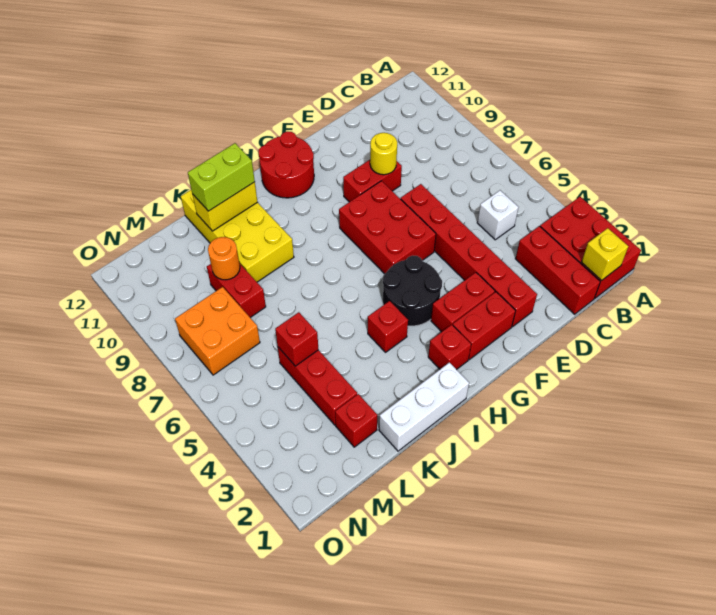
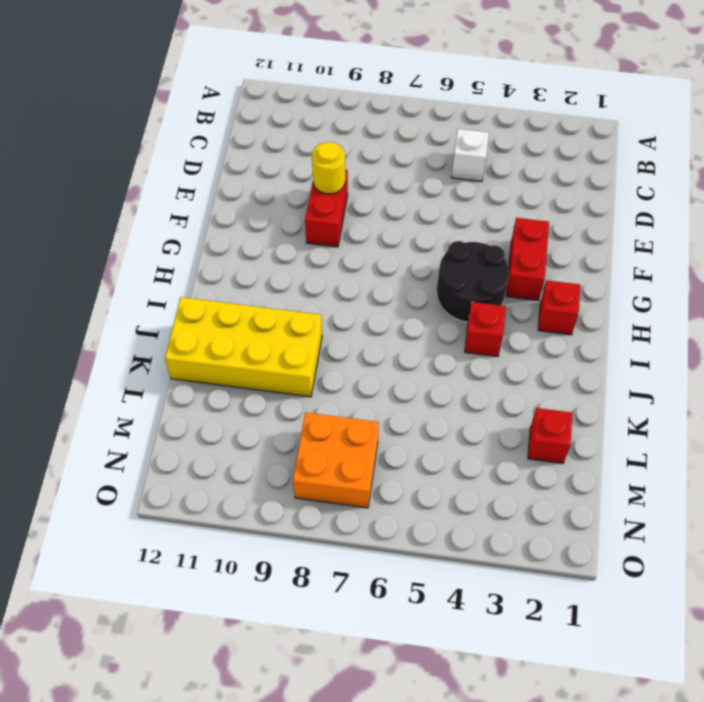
none -> red 2x3 brick [540,197,641,298]
none -> red 1x3 brick [515,226,600,314]
none -> red 1x6 brick [401,184,537,327]

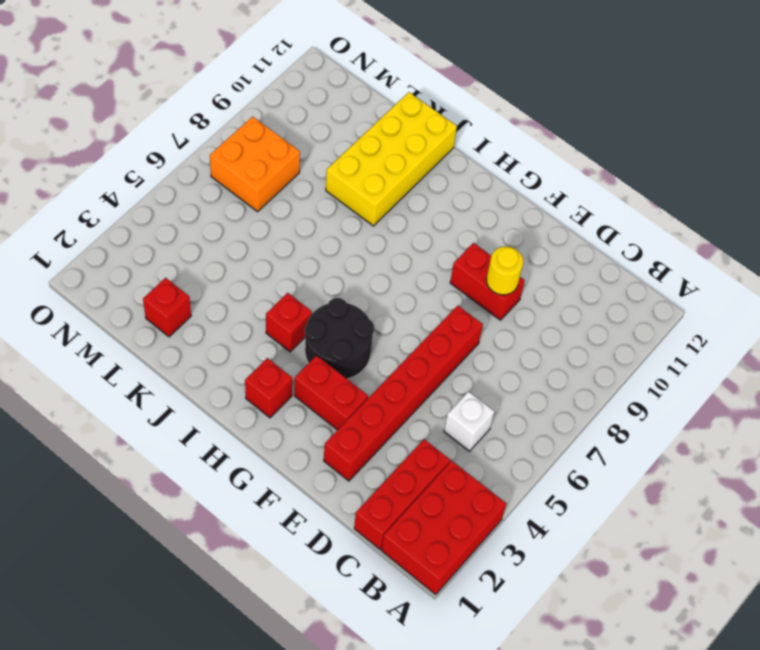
none -> red 1x2 brick [453,292,516,360]
none -> red 2x3 brick [339,181,436,274]
none -> red 2x2 round brick [258,131,314,198]

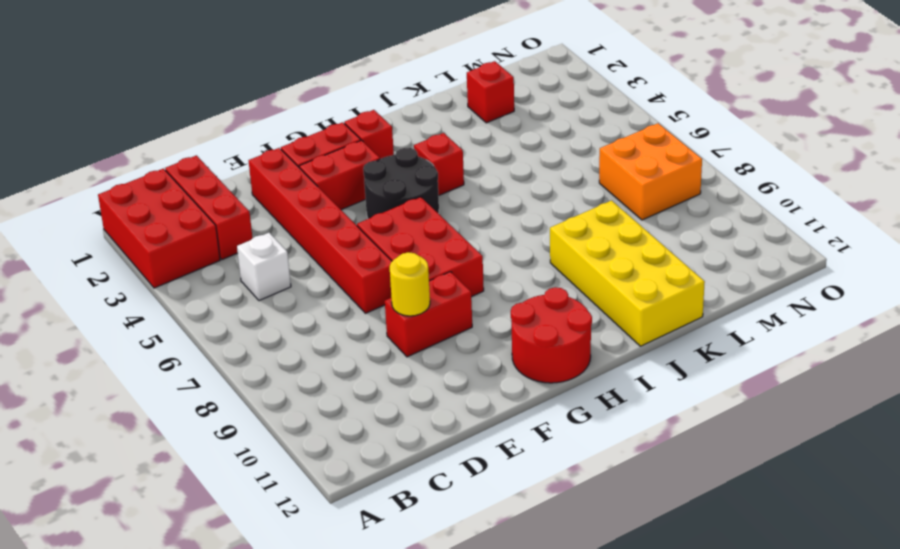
none -> white 1x3 brick [379,362,469,451]
none -> red 1x3 brick [278,347,357,425]
none -> red 1x2 brick [207,263,266,318]

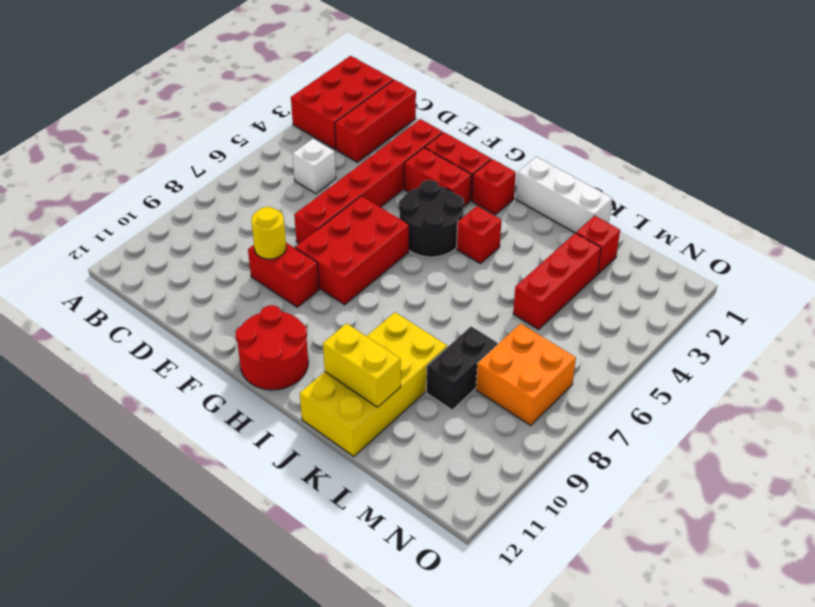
black 1x2 brick [426,326,497,410] -> red 1x2 brick [207,263,266,318]
none -> yellow 1x1 brick [582,228,628,281]
none -> red 1x1 brick [275,312,318,366]
none -> orange 1x1 round brick [208,237,240,280]

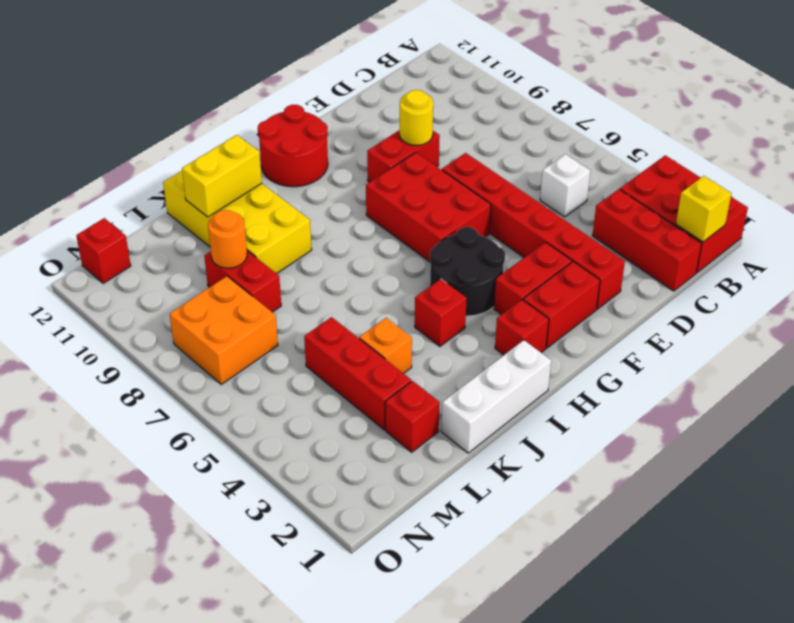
orange 1x1 brick [359,318,412,374] -> none
red 1x1 brick [76,218,131,284] -> red 1x1 brick moved to [275,312,318,366]
none -> lime 1x2 brick [188,143,255,211]

